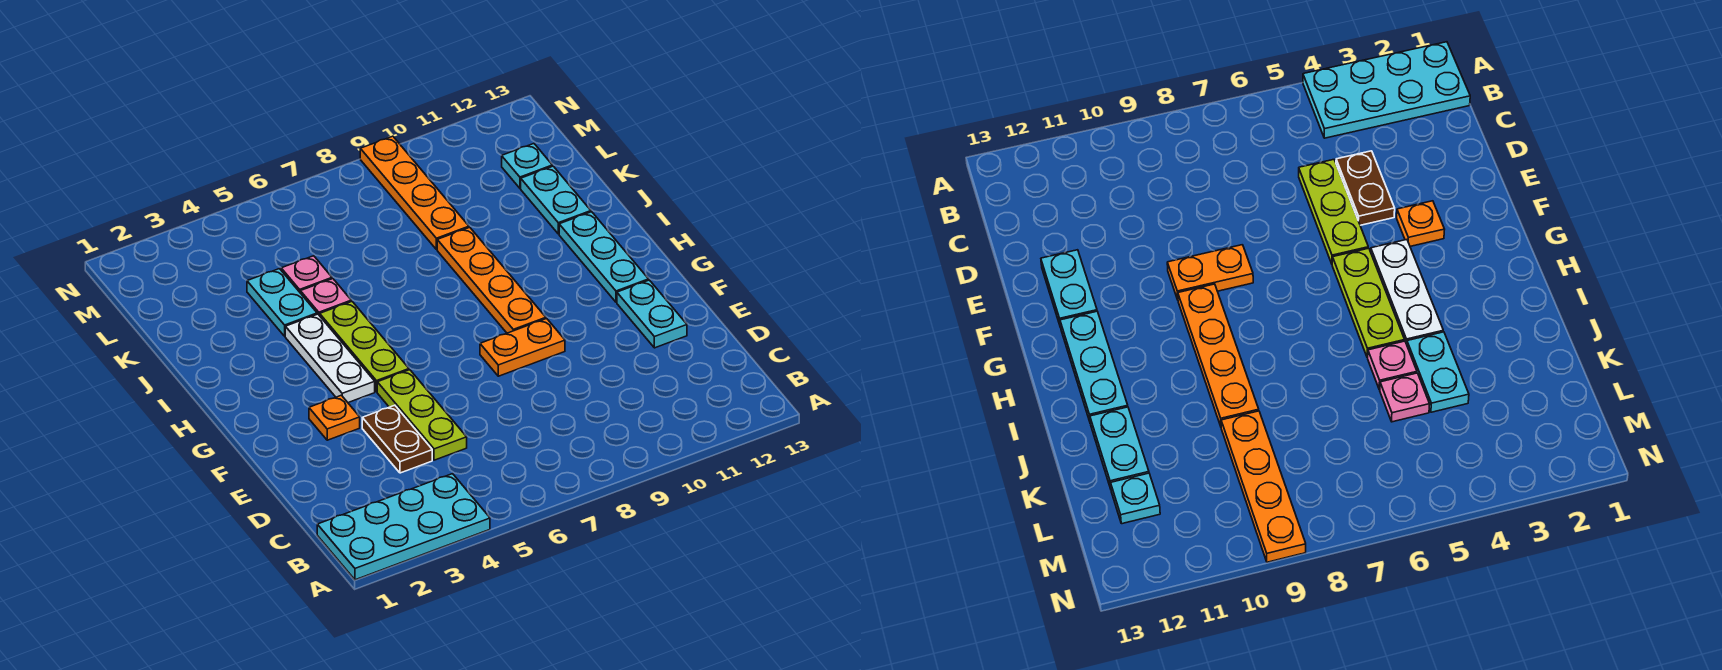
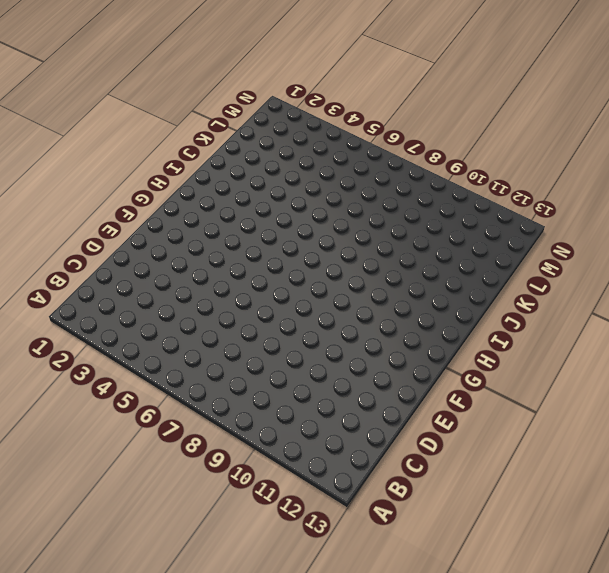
none -> cyan 2x4 plate [317,474,490,580]
none -> brown 1x2 plate [362,405,432,473]
none -> lime 1x3 plate [377,370,467,460]

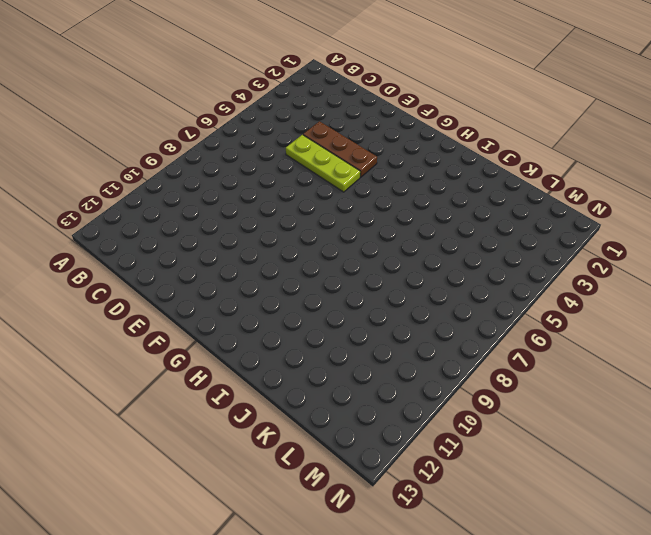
brown 1x3 plate [303,121,377,177] -> brown 1x2 plate [362,405,432,473]
none -> cyan 2x4 plate [317,474,490,580]
none -> cyan 1x2 plate [617,280,687,348]
none -> orange 1x1 plate [309,395,360,440]

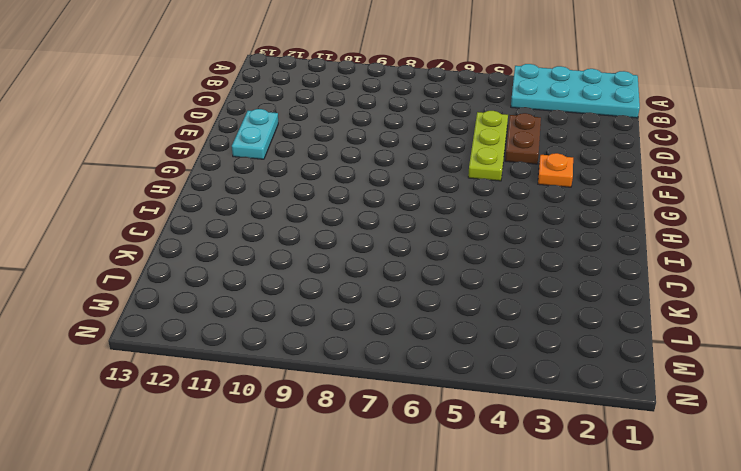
none -> orange 1x2 plate [480,319,565,376]
none -> white 1x3 plate [285,314,375,403]
none -> lime 1x3 plate [320,301,409,392]

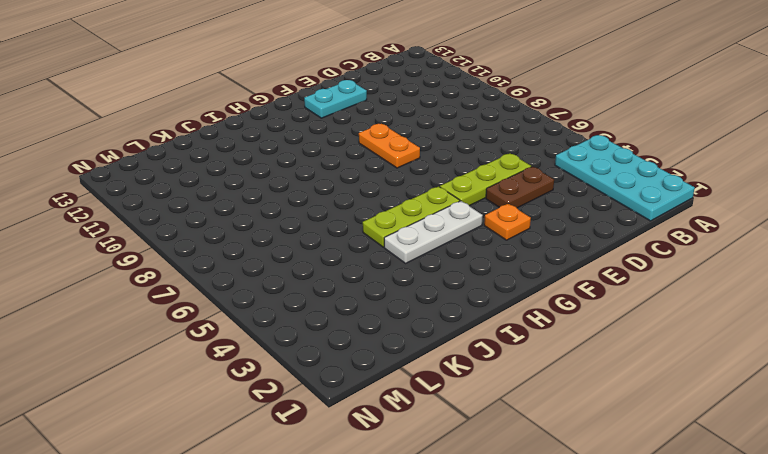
none -> orange 1x4 plate [437,227,546,333]
none -> cyan 1x3 plate [559,212,649,302]
none -> cyan 1x2 plate [247,269,317,336]

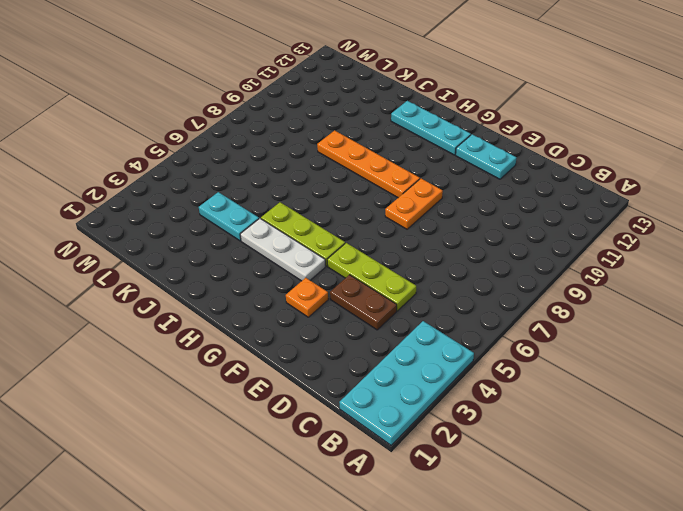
none -> pink 1x1 plate [300,279,351,316]
none -> cyan 1x2 plate [521,166,591,234]
none -> pink 1x1 plate [281,256,332,292]

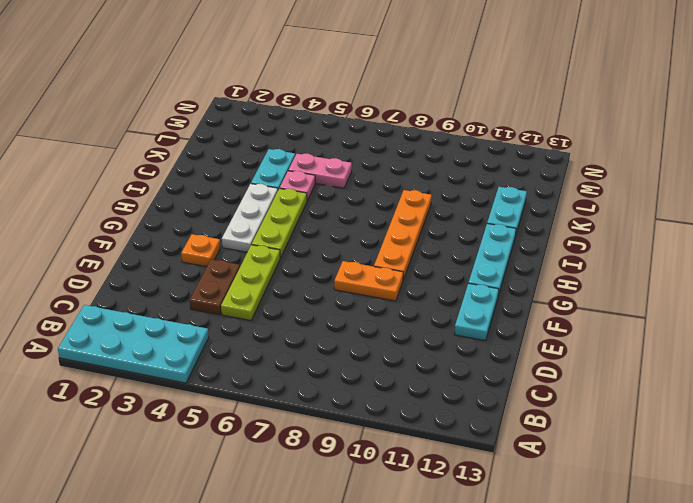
pink 1x2 plate [288,154,352,188] -> pink 1x1 plate [281,256,332,292]
none -> orange 1x4 plate [360,136,469,250]
none -> cyan 1x1 plate [502,144,552,188]

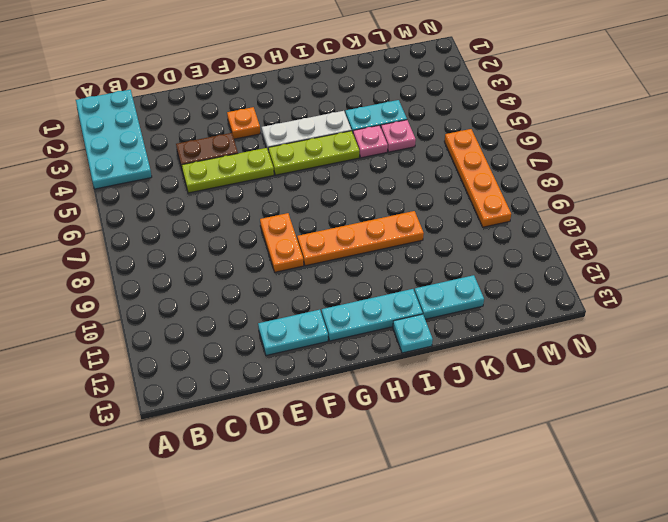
cyan 1x1 plate [393,314,433,353] -> cyan 1x1 plate moved to [502,144,552,188]
orange 1x4 plate [444,129,511,227] -> orange 1x4 plate turned to [360,136,469,250]

